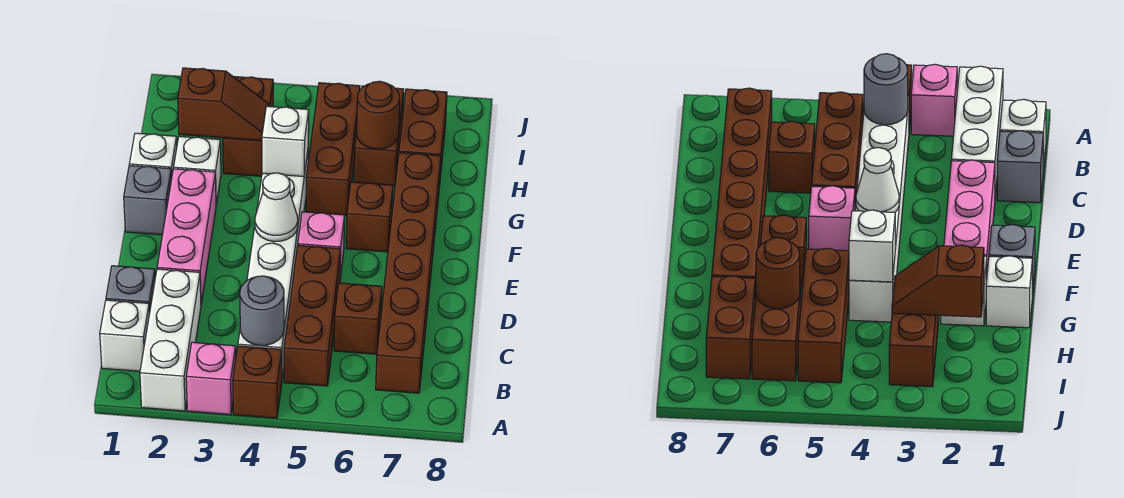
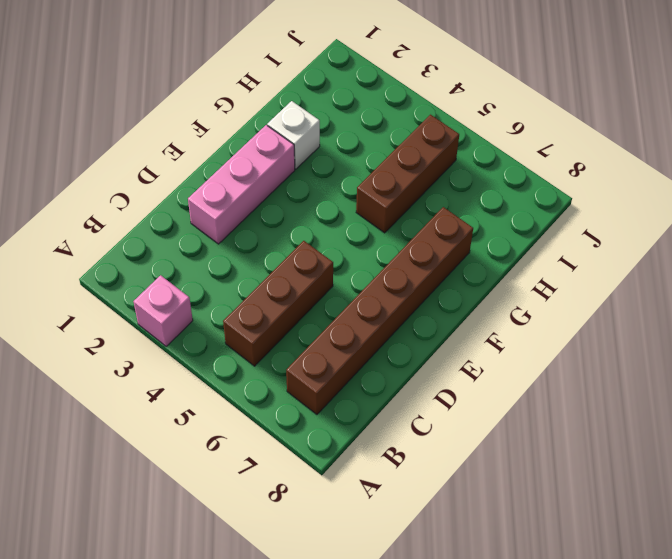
none -> white 1x3 brick [140,269,201,411]
none -> brown 1x1 brick [233,346,282,418]
none -> white 1x1 brick [100,300,149,371]

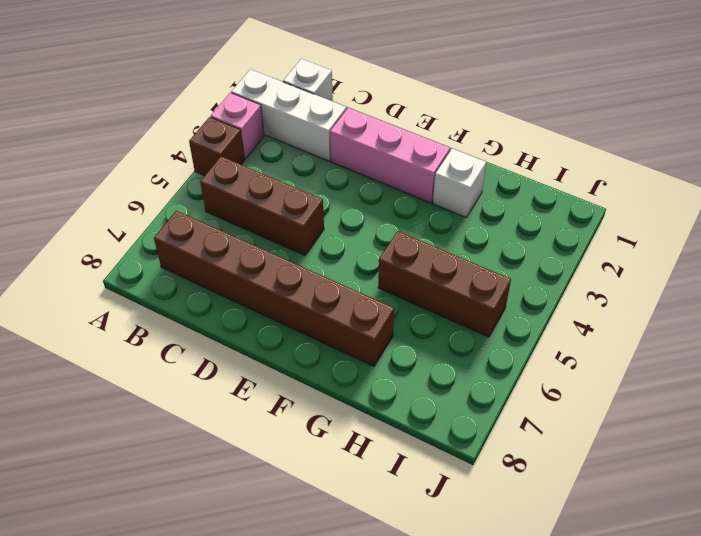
none -> white 1x6 brick [238,152,308,378]
none -> grey 1x1 brick [106,266,155,314]
none -> brown 1x1 brick [334,283,382,354]

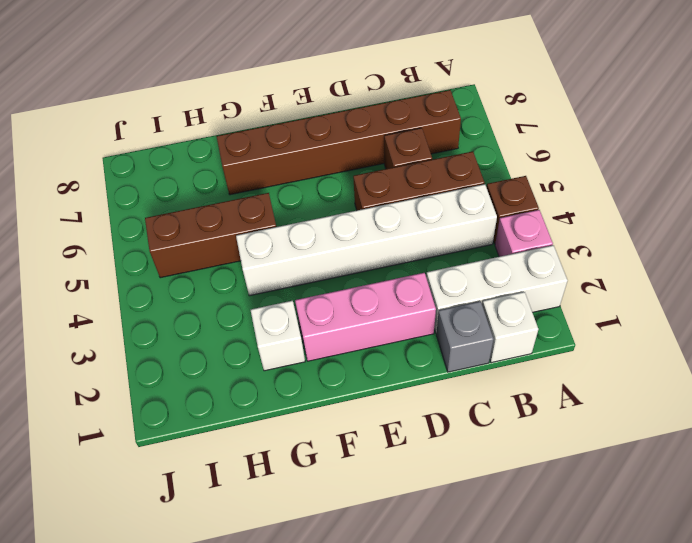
none -> pink 1x1 brick [298,212,345,278]
none -> grey 1x1 brick [124,166,172,235]
none -> brown 1x1 brick [346,182,393,252]

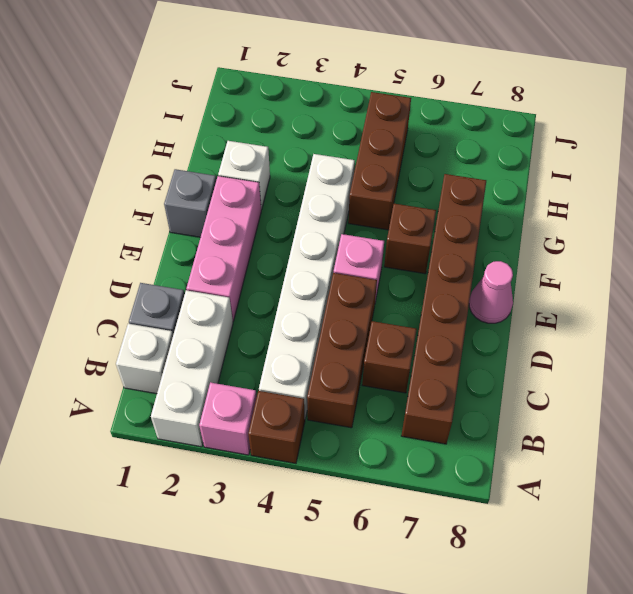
pink 1x1 cone [469,261,513,323] -> none
none -> white 1x1 brick [129,133,177,178]
none -> brown 1x2 brick [223,76,273,176]
none -> brown 1x2 brick [354,86,404,186]

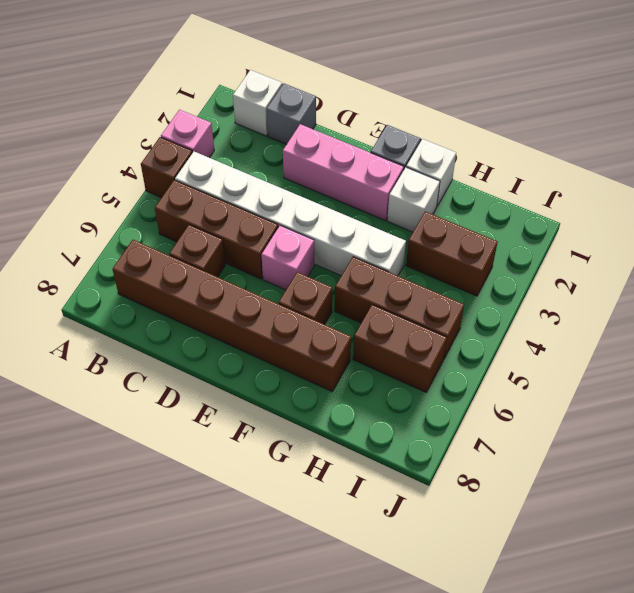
none -> white 1x3 brick [140,269,201,411]
none -> brown 1x2 brick [399,89,447,187]
none -> grey 1x1 round brick [240,276,284,346]

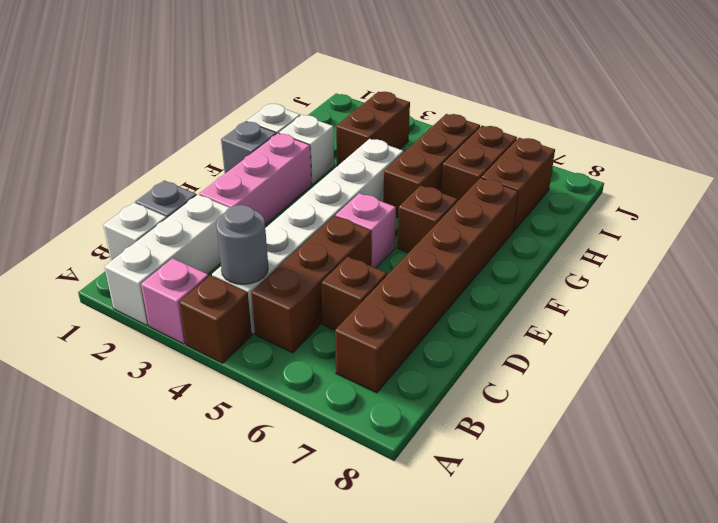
none -> white 1x1 cone [255,173,298,242]
none -> white 1x1 brick [262,106,309,177]
none -> brown 1x2 slope [178,68,269,141]

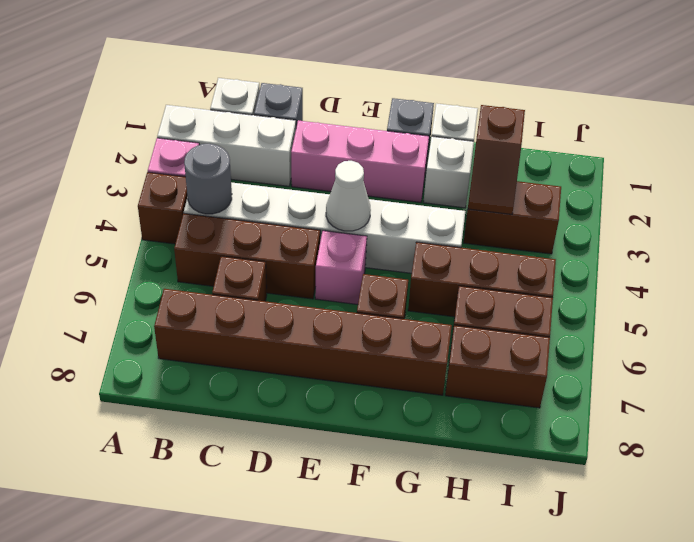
none -> white 1x1 brick [262,106,309,177]
none -> brown 1x1 round brick [357,81,400,149]

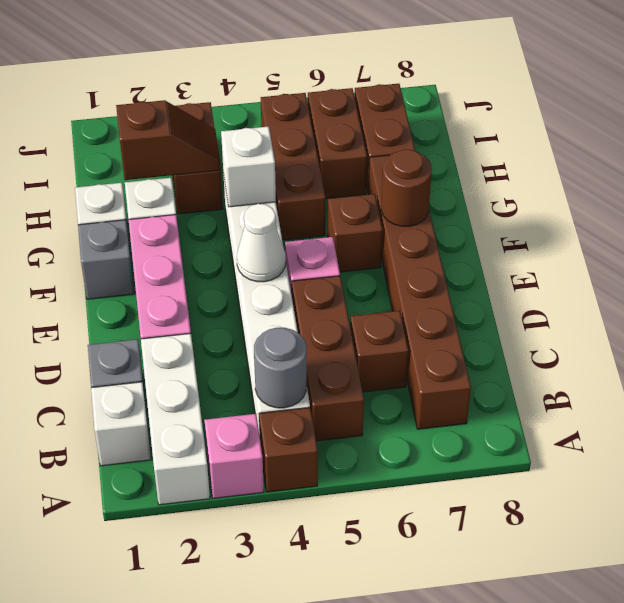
brown 1x1 round brick [381,149,432,226] -> brown 1x1 round brick moved to [357,81,400,149]

